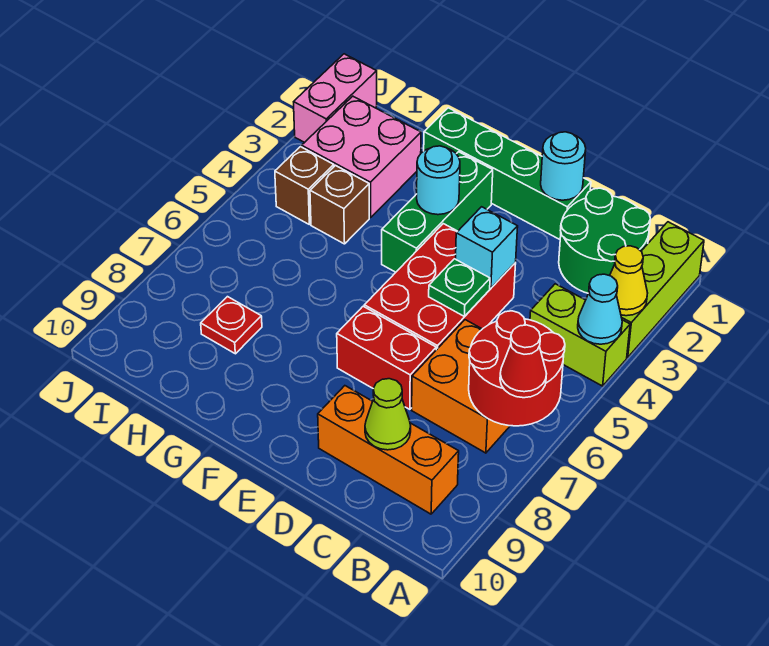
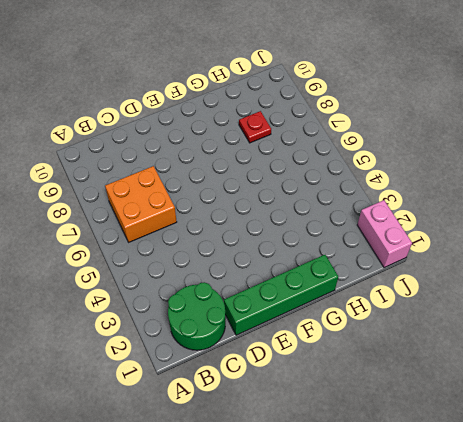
none -> lime 1x3 brick [621,222,704,357]
none -> lime 1x2 brick [530,284,630,386]
none -> orange 1x3 brick [318,386,459,514]

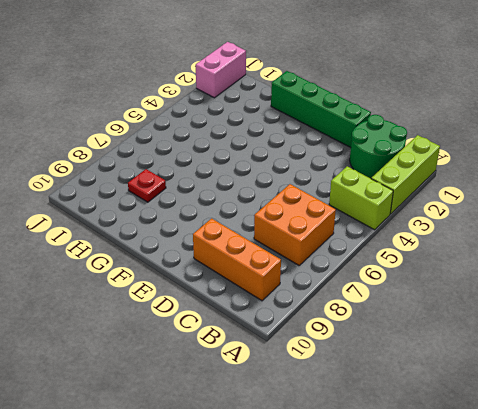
none -> red 2x3 brick [364,224,516,350]
none -> red 1x2 brick [337,306,436,409]
none -> green 1x3 brick [382,152,493,272]

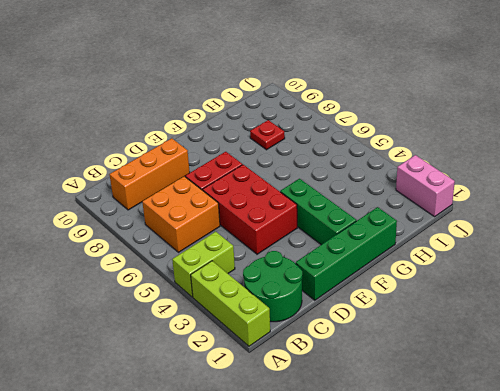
none -> pink 2x2 brick [302,96,421,218]
none -> brown 1x1 brick [310,166,369,244]
none -> brown 1x1 brick [275,147,334,224]

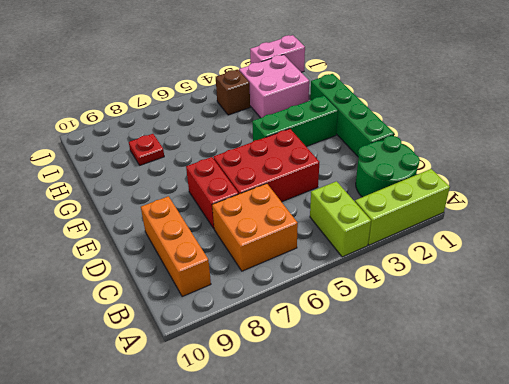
none -> brown 1x1 brick [310,166,369,244]
none -> yellow 1x1 cone [610,246,648,316]
none -> cyan 1x1 cone [578,274,622,344]

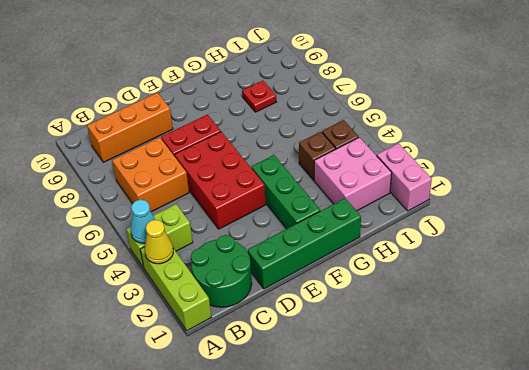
none -> red 2x2 round brick [469,311,565,426]
none -> lime 1x1 cone [365,379,411,450]
none -> cyan 1x1 round brick [541,132,586,200]

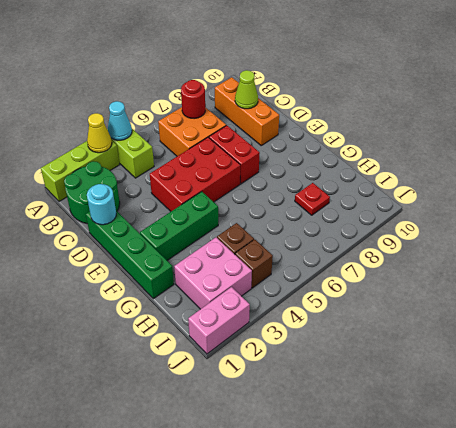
red 1x1 round brick [181,80,205,119] -> red 2x2 round brick [469,311,565,426]
none -> cyan 1x1 brick [456,207,518,288]
none -> green 1x1 plate [429,259,490,317]
none -> cyan 1x1 round brick [417,146,460,215]

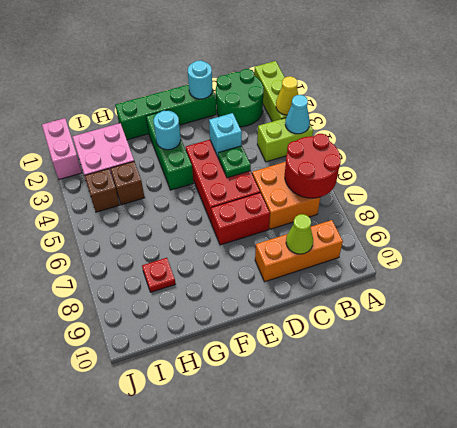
none -> red 1x1 cone [500,325,547,398]

